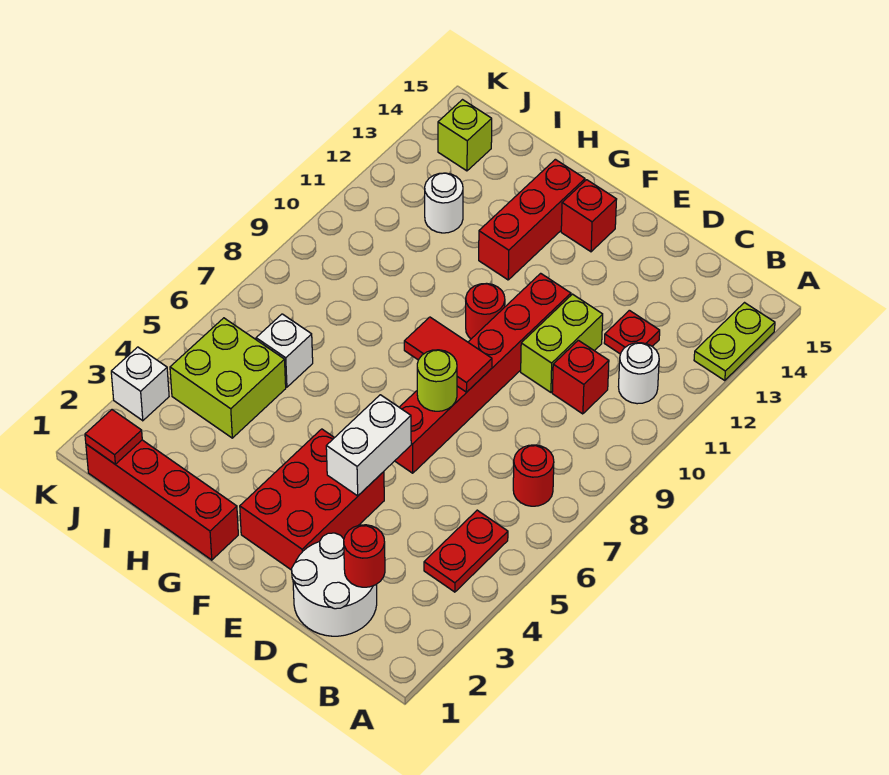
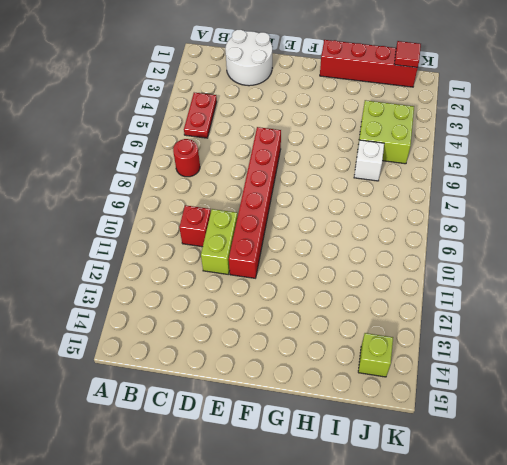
none -> lime 1x2 plate [694,303,775,381]
none -> white 1x1 round brick [618,343,659,404]
none -> red 1x1 plate [604,310,660,354]

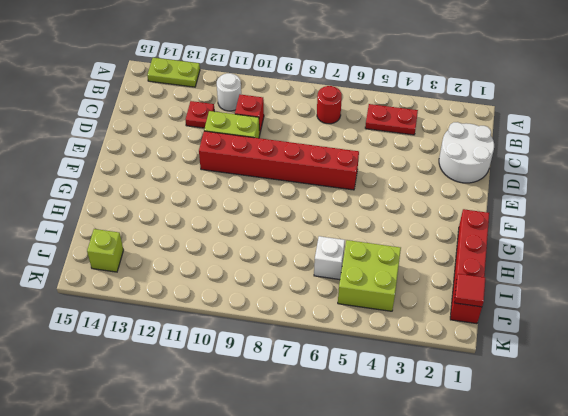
none -> red 2x3 brick [240,429,384,570]
none -> red 1x1 round brick [466,283,505,339]
none -> red 1x1 brick [561,180,617,252]

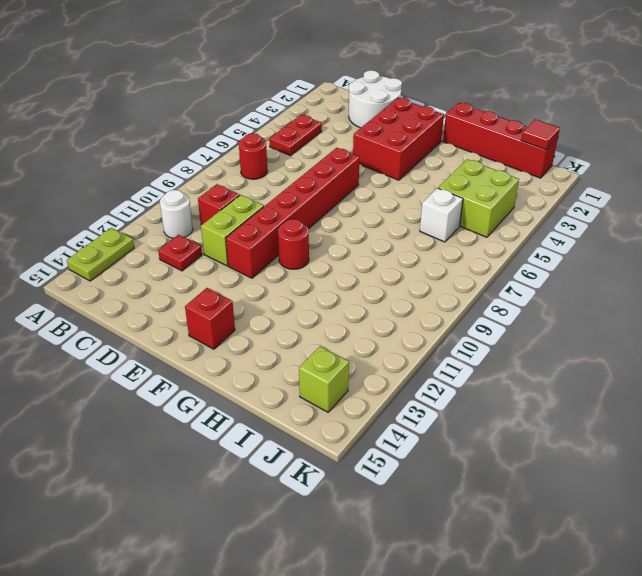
none -> red 1x3 brick [479,159,585,280]
none -> white 1x1 round brick [425,173,463,233]
none -> white 1x1 brick [111,347,169,421]

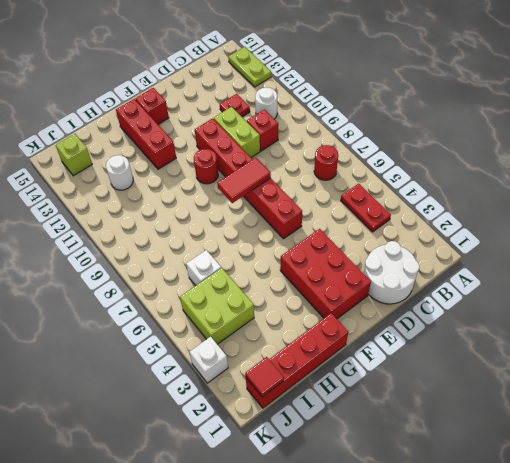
none -> red 1x1 round brick [344,525,385,587]
none -> white 1x2 brick [326,395,411,496]
none -> lime 1x1 round brick [417,350,457,411]

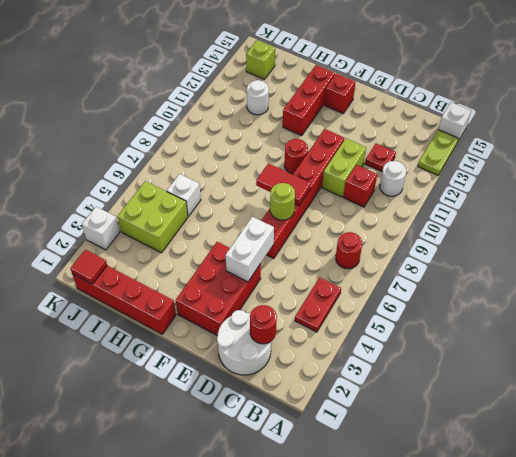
white 1x1 brick [438,102,471,141] -> none

